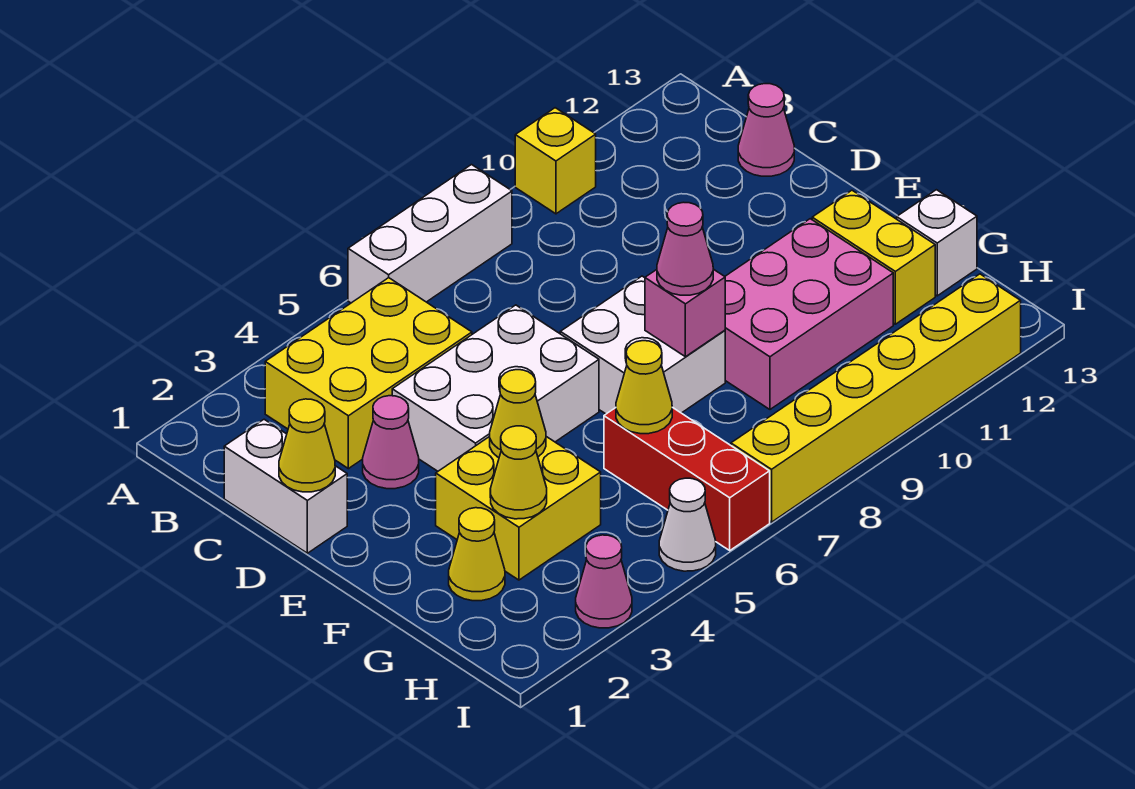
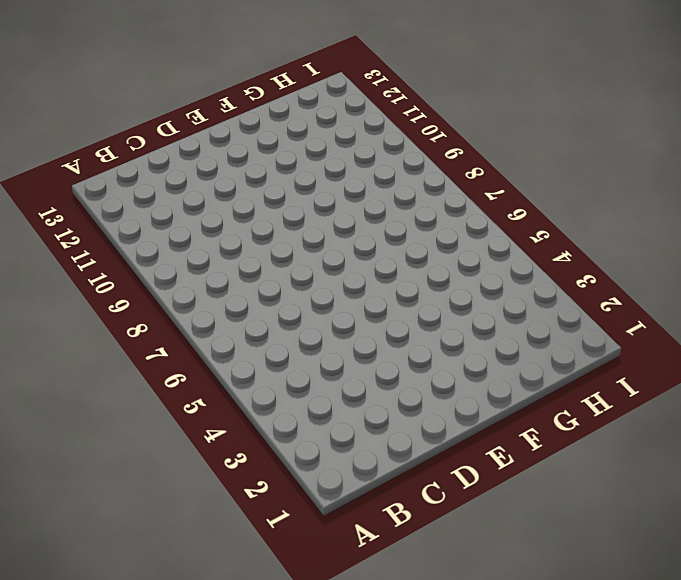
none -> white 1x3 brick [348,165,512,303]
none -> yellow 1x1 brick [515,108,596,214]
none -> yellow 2x3 brick [265,278,472,469]

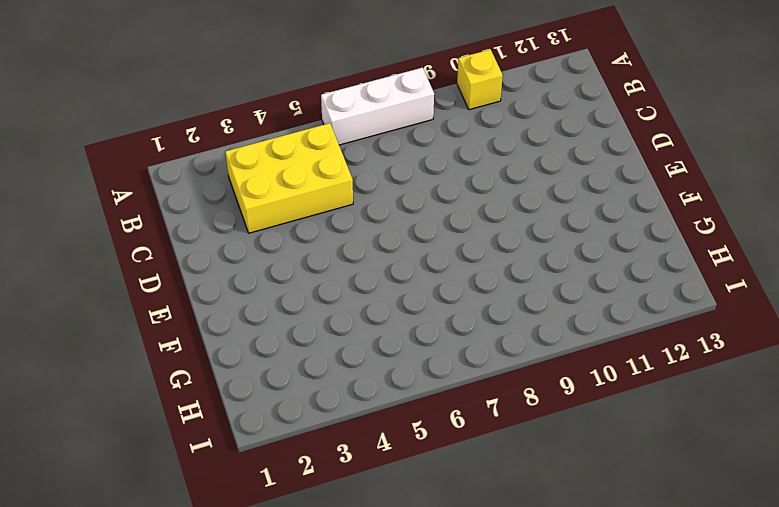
none -> white 1x2 brick [224,419,347,553]
none -> pink 1x1 cone [738,84,794,176]
none -> pink 1x1 cone [363,396,419,489]

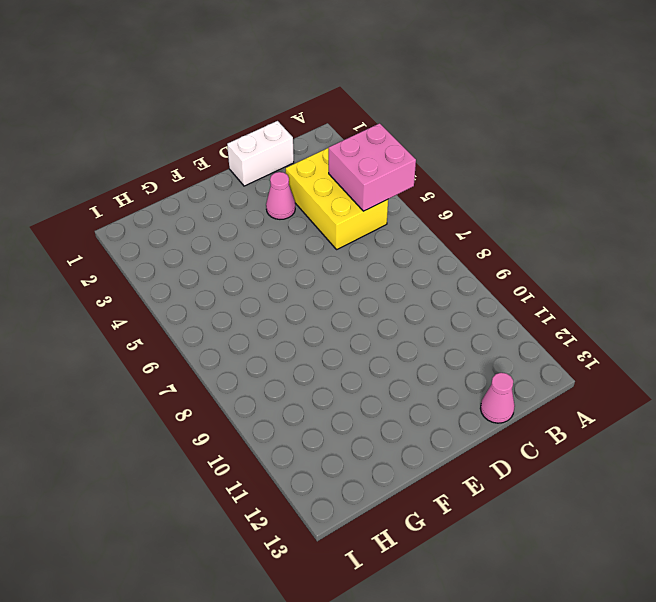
pink 2x2 brick [329,123,416,211] -> none
none -> white 1x3 brick [348,165,512,303]
none -> yellow 1x1 brick [515,108,596,214]
none -> white 2x3 brick [392,305,599,471]

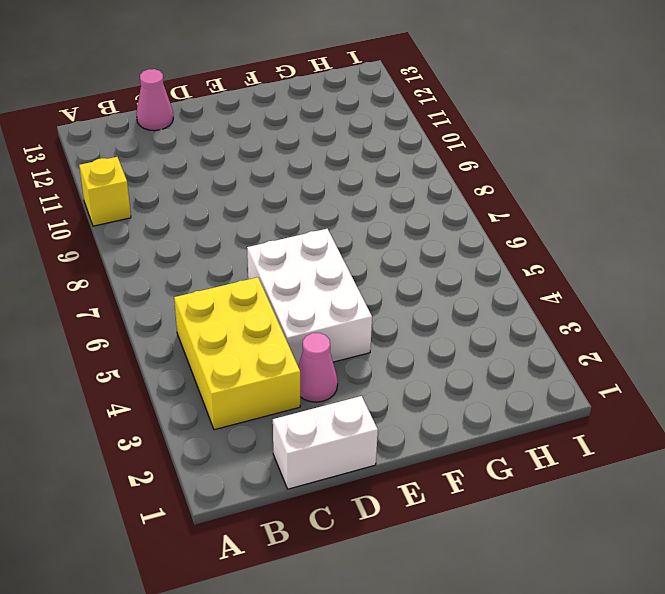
none -> white 1x3 brick [348,165,512,303]
none -> white 2x2 brick [560,276,725,414]
none -> yellow 2x2 brick [436,436,601,580]

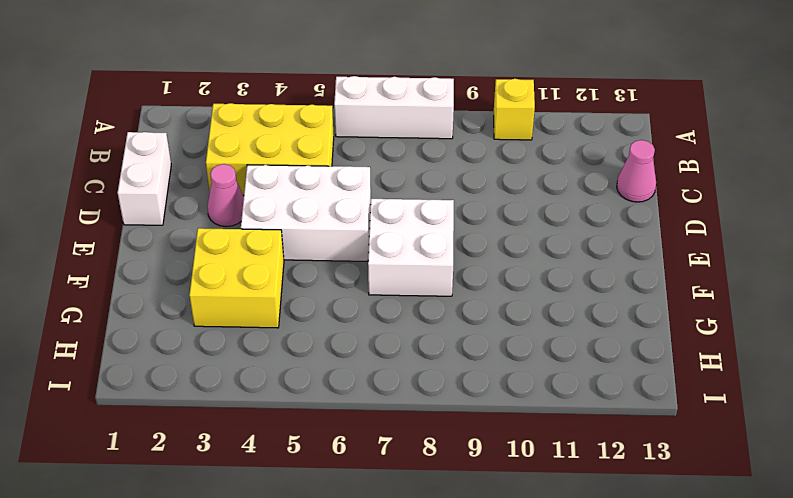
none -> pink 2x3 brick [725,219,893,409]
none -> yellow 1x2 brick [812,190,935,324]
none -> yellow 1x1 cone [449,508,505,601]

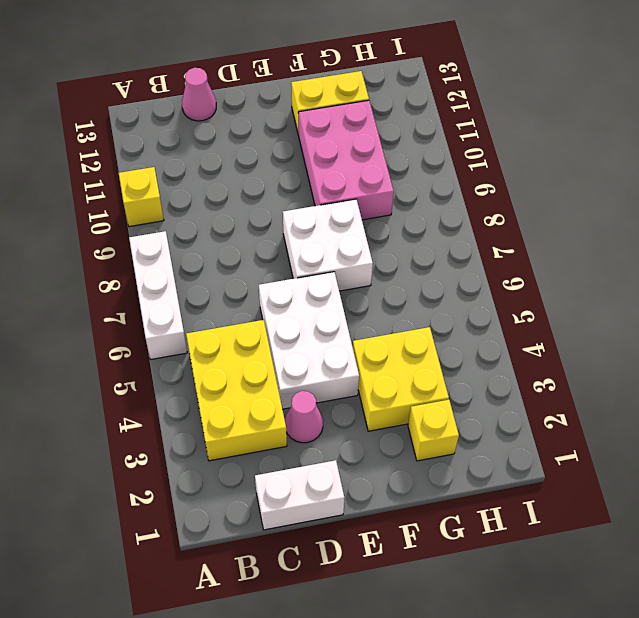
yellow 1x1 brick [408,400,459,461] -> yellow 1x1 cone [449,508,505,601]
none -> red 1x3 brick [604,407,770,550]
none -> white 1x1 brick [897,190,977,296]
none -> pink 1x1 cone [576,535,632,628]

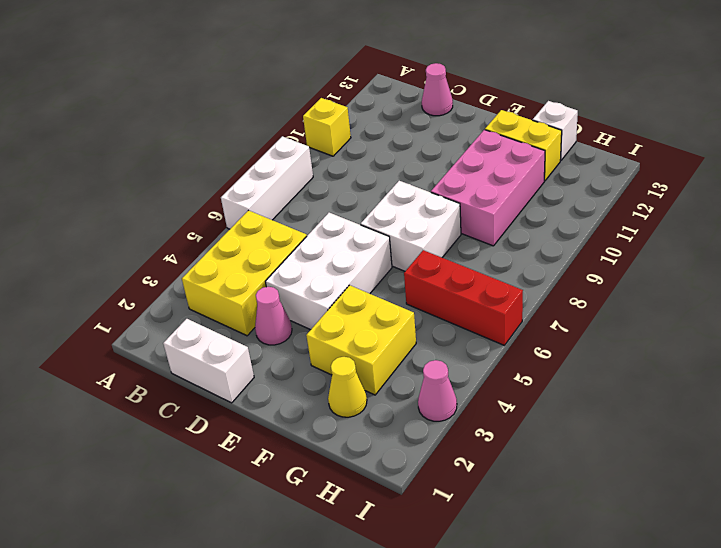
none -> white 1x1 cone [659,478,716,571]
none -> yellow 1x6 brick [731,274,1021,522]
none -> yellow 1x1 cone [279,399,335,492]

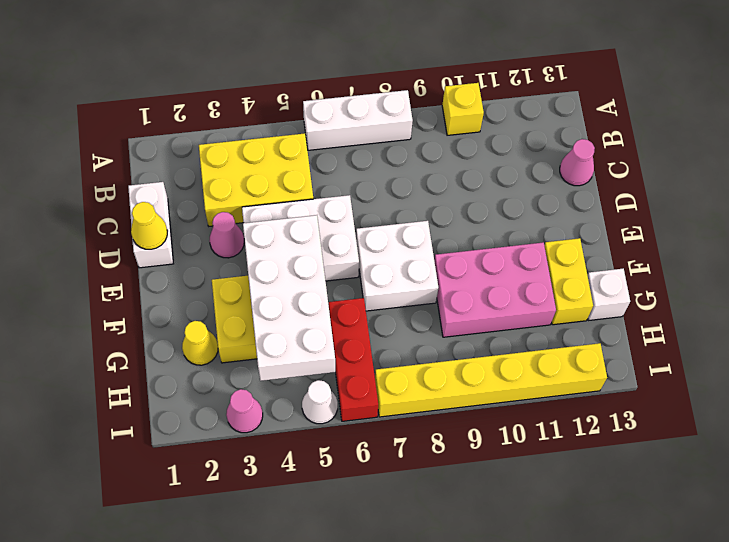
white 2x4 brick [243,215,335,381] -> yellow 1x1 cone [490,370,546,458]
none -> pink 1x1 brick [645,269,725,357]
none -> yellow 1x1 cone [490,426,547,519]
none -> yellow 1x1 cone [616,341,672,434]

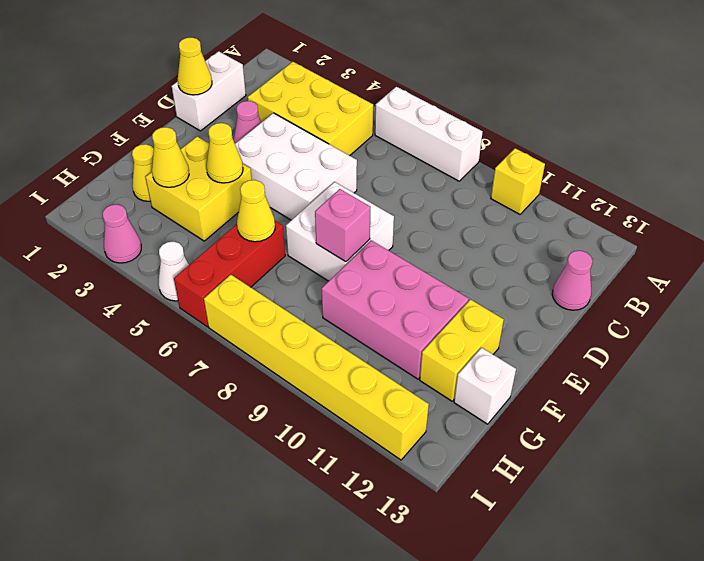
none -> pink 1x1 cone [657,202,713,295]

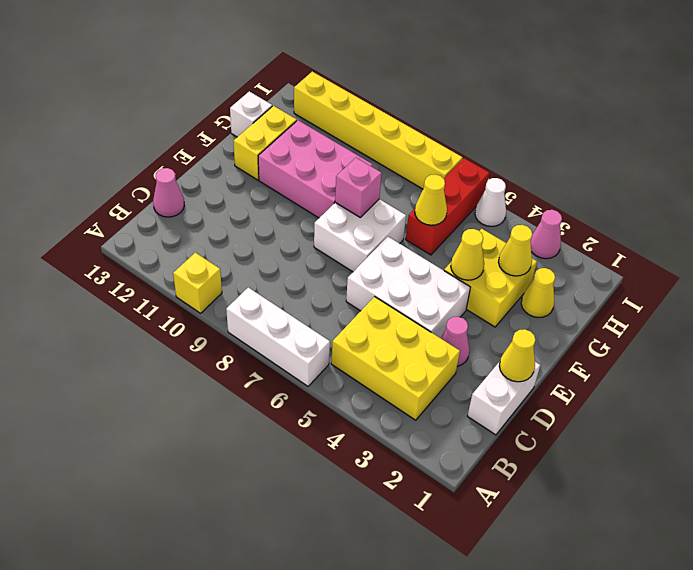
none -> pink 1x1 cone [657,202,713,295]

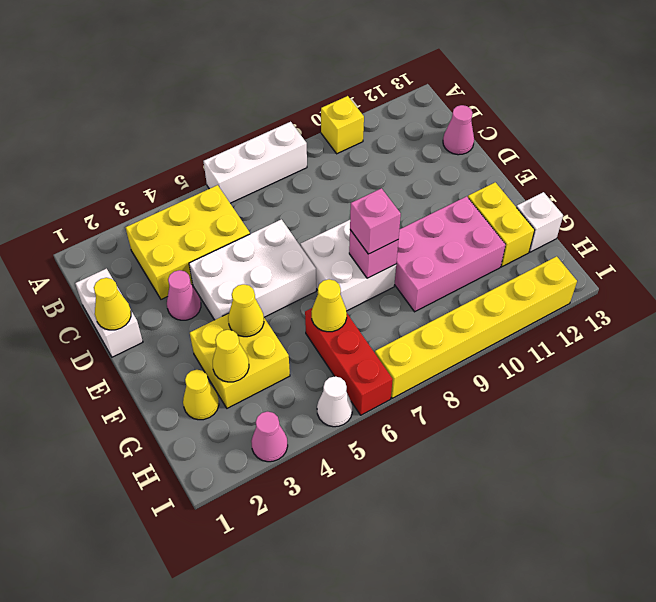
pink 1x1 brick [350,188,401,254] -> pink 1x1 cone [657,202,713,295]

